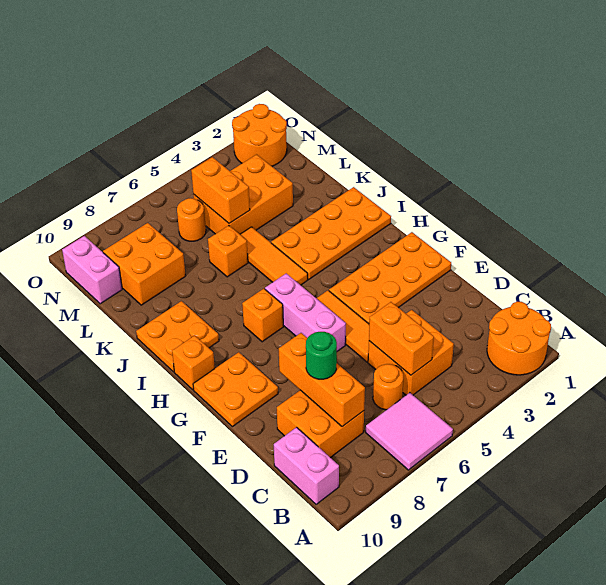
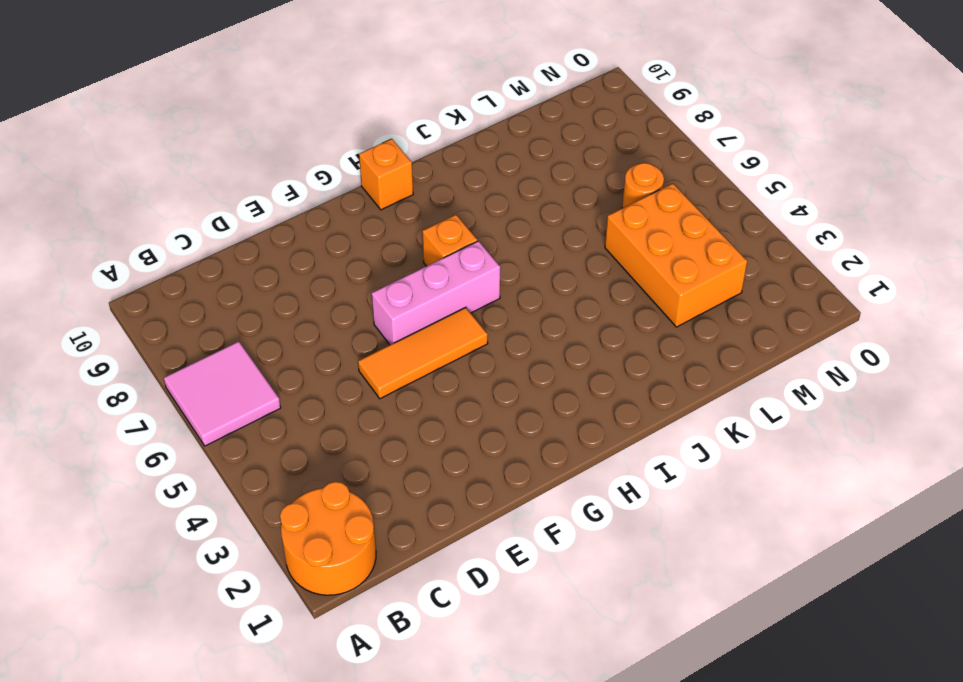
none -> pink 1x2 brick [274,427,339,504]
none -> orange 2x2 brick [368,310,454,395]
none -> orange 1x1 round brick [373,364,403,410]

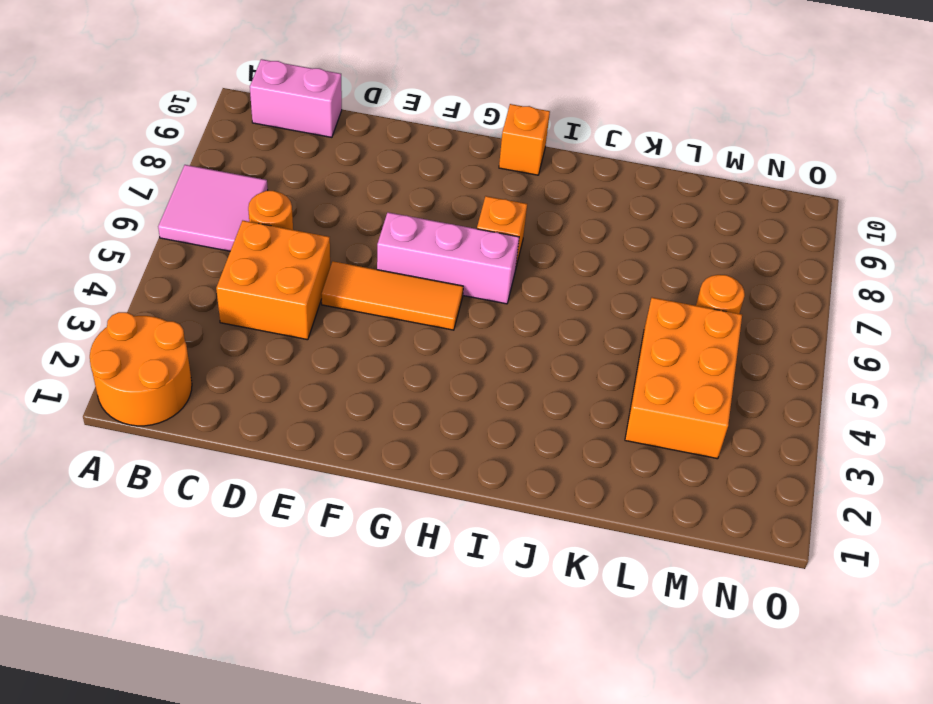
none -> orange 2x2 brick [277,390,364,458]
none -> orange 2x4 plate [329,232,451,324]
none -> orange 2x2 plate [193,352,278,427]

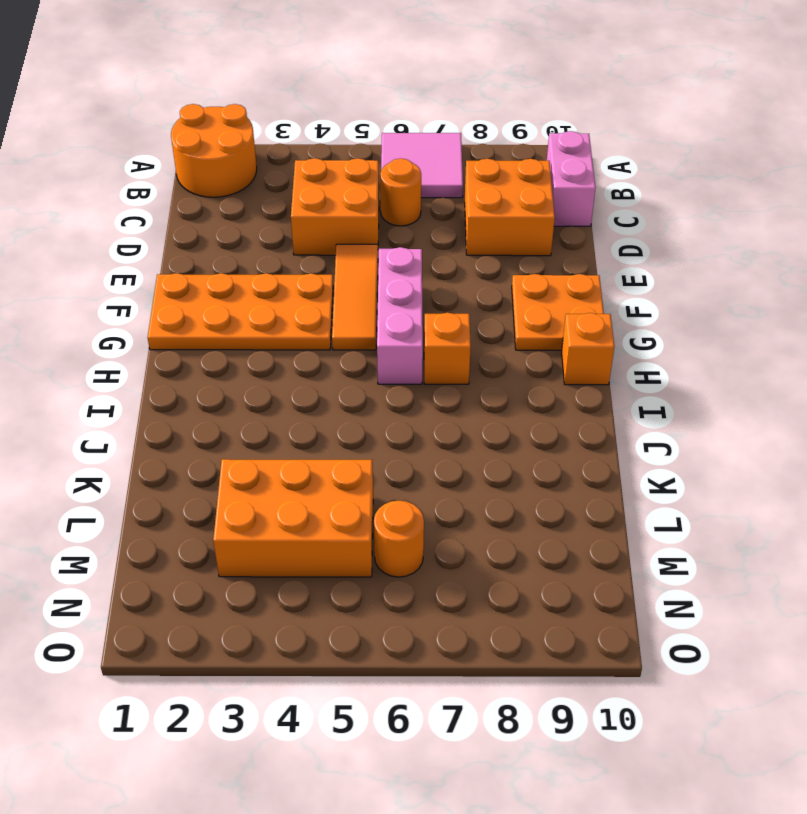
none -> orange 2x4 plate [271,187,391,279]
none -> orange 1x3 tile [240,227,308,285]
none -> orange 2x2 plate [136,301,219,372]

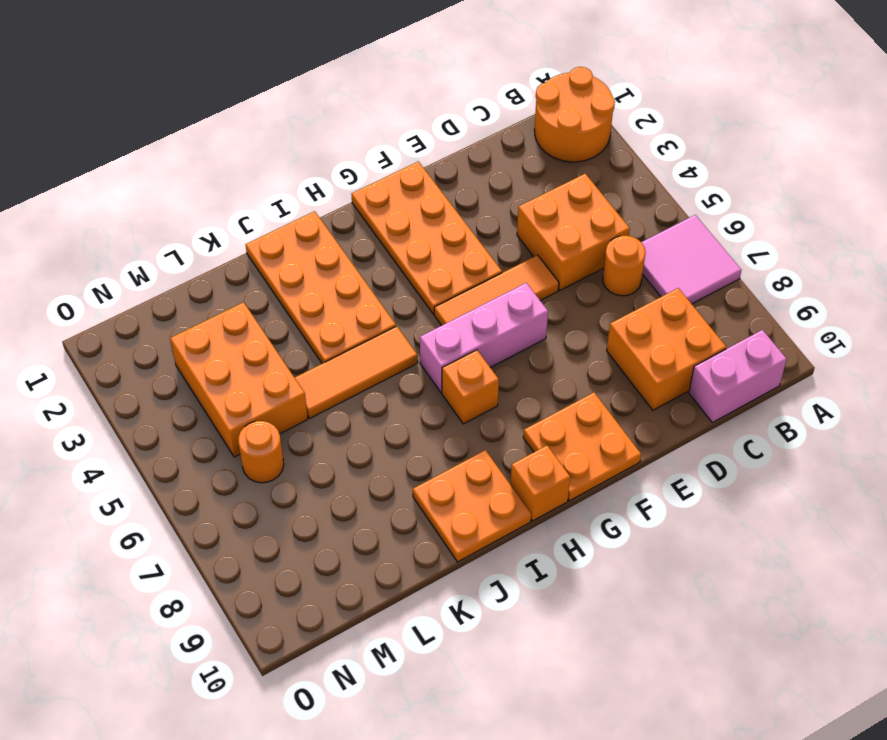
none -> orange 1x1 brick [208,226,248,277]
none -> orange 2x2 brick [103,223,185,305]
none -> pink 1x2 brick [62,236,122,304]

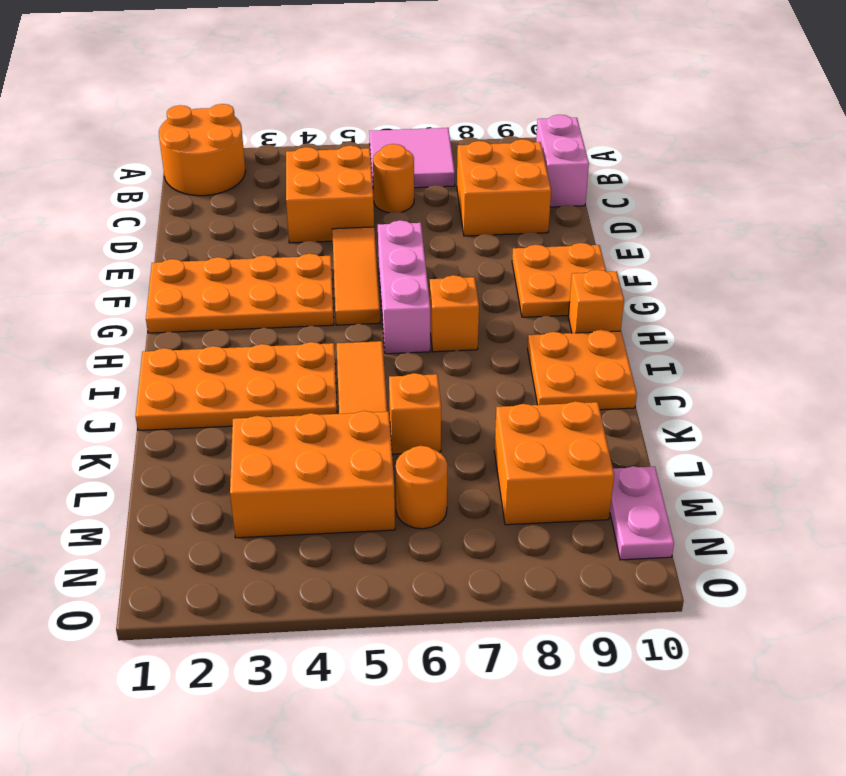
pink 1x2 plate [610,466,674,560] -> pink 1x2 brick [62,236,122,304]
none -> orange 2x2 round brick [232,104,287,166]
none -> orange 1x2 brick [369,302,434,375]
none -> orange 1x3 brick [279,333,365,427]

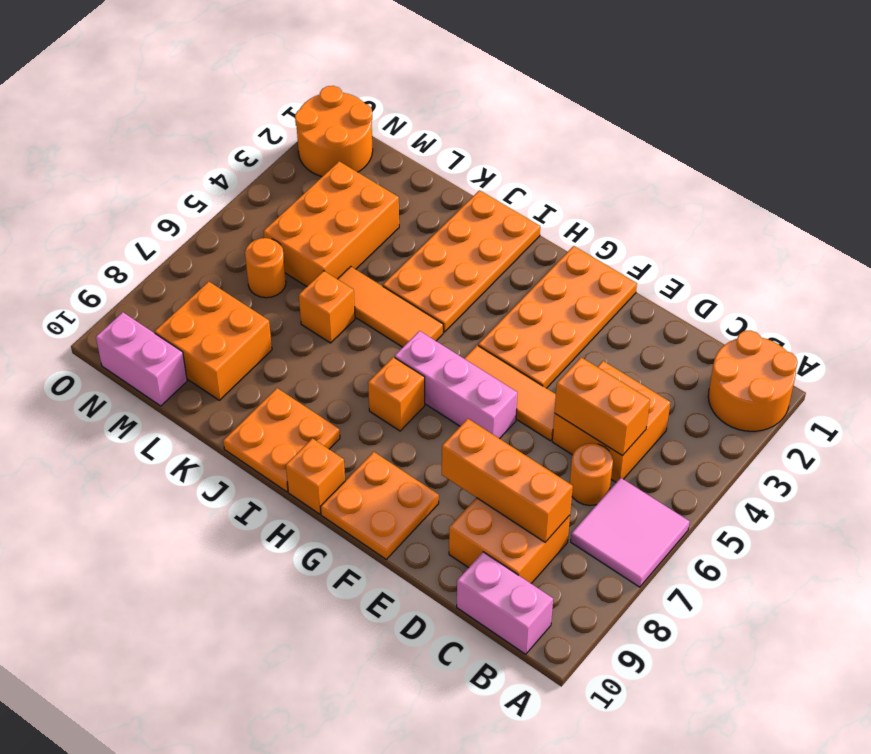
none -> orange 1x2 brick [191,157,250,223]
none -> green 1x1 round brick [306,332,337,379]

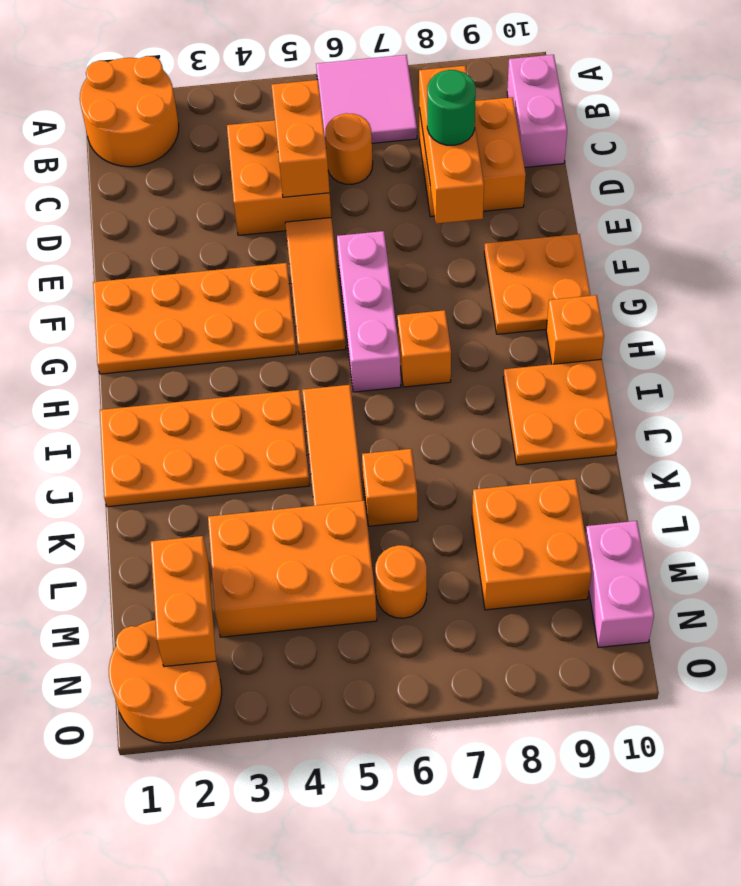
orange 1x2 brick [151,536,216,667] -> orange 1x2 brick moved to [191,157,250,223]

